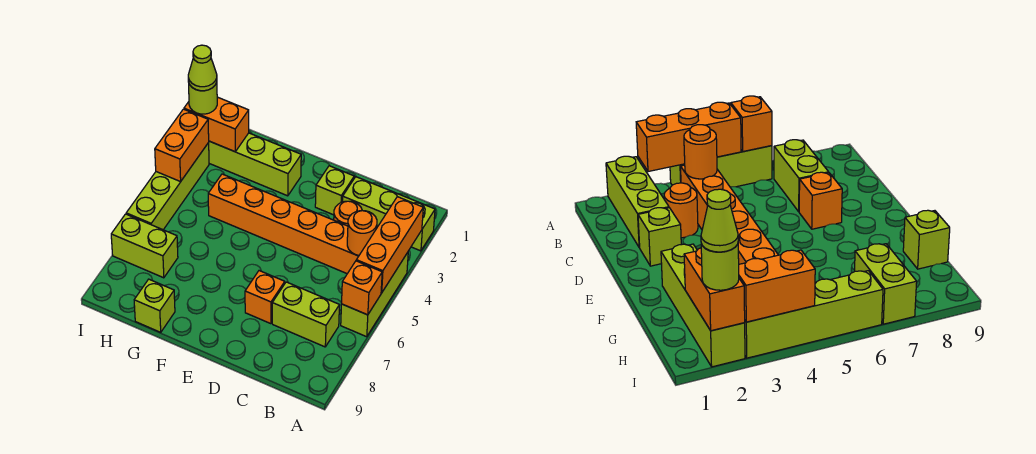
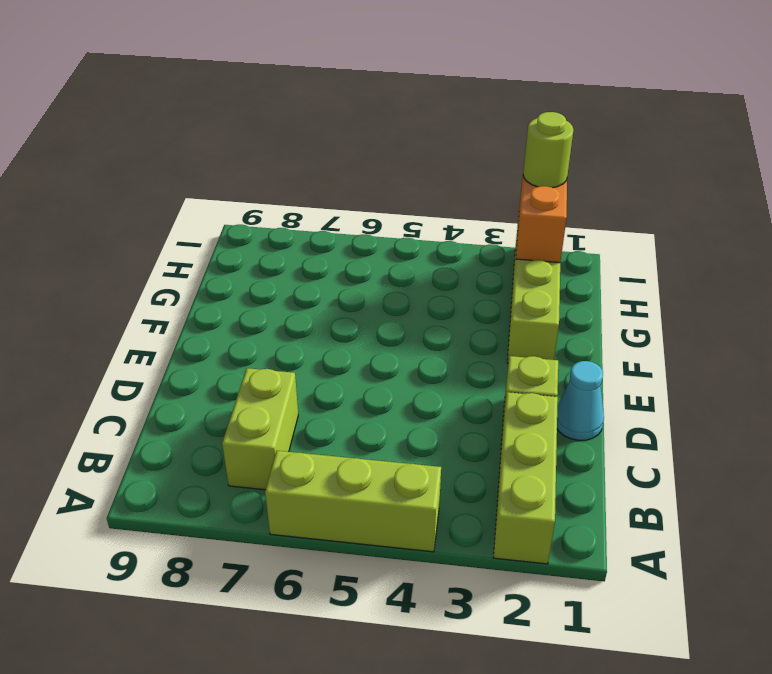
cyan 1x1 cone [557,361,604,440] -> none
none -> orange 1x6 brick [208,174,359,274]
none -> orange 1x1 round brick [334,201,362,226]
none -> orange 1x1 brick [245,271,285,324]

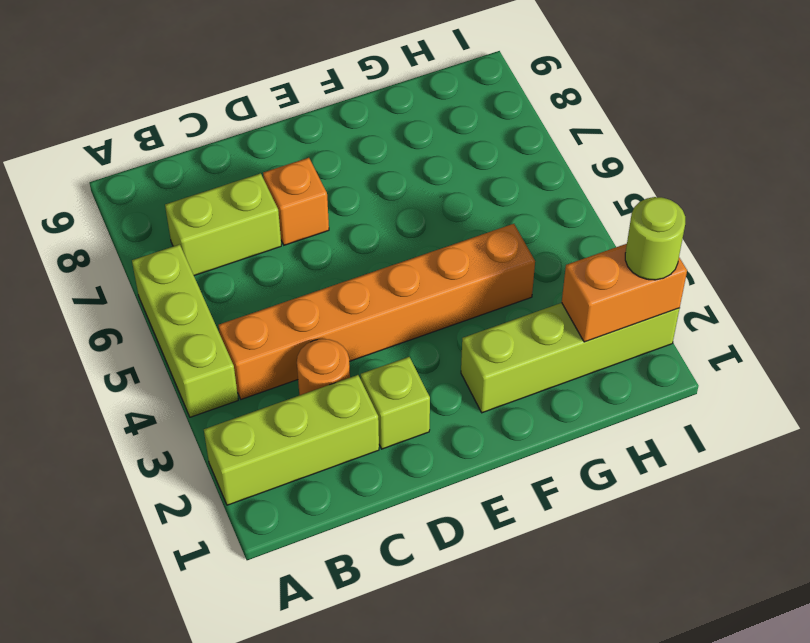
none -> lime 1x1 brick [134,279,175,332]
none -> lime 1x2 brick [111,214,178,278]
none -> lime 1x4 brick [126,143,209,230]

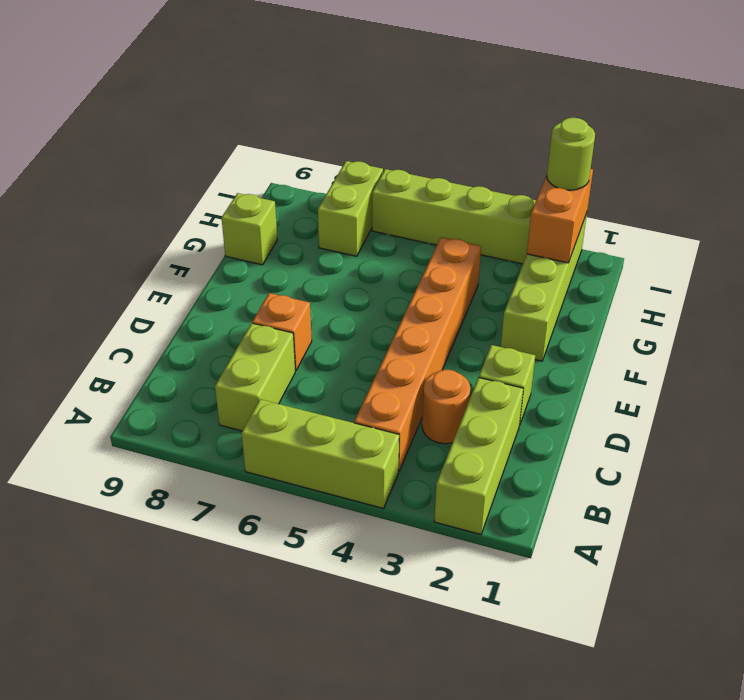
none -> orange 1x3 brick [356,197,423,293]
none -> orange 1x1 brick [342,261,382,315]
none -> orange 1x1 round brick [347,211,377,255]

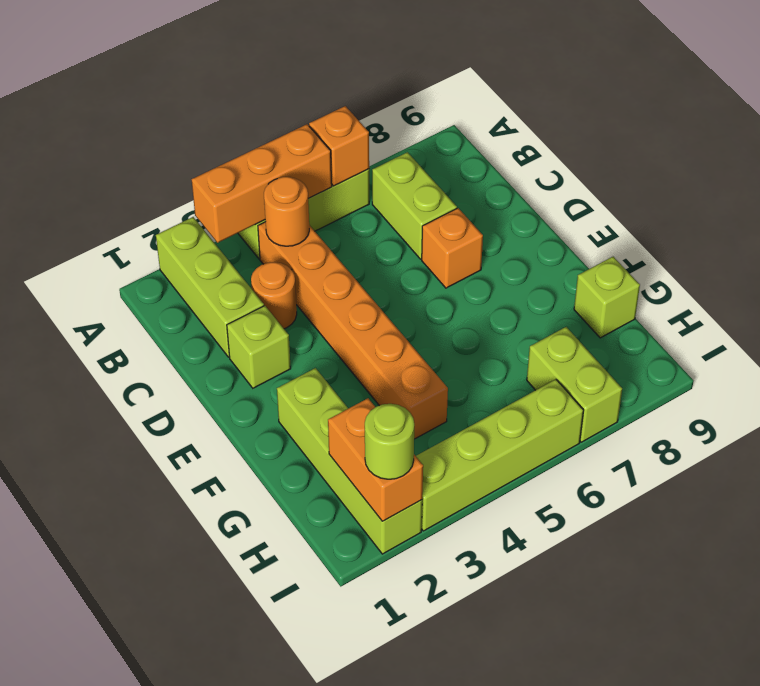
none -> orange 1x2 brick [155,109,209,182]
none -> lime 1x1 cone [188,45,217,91]

